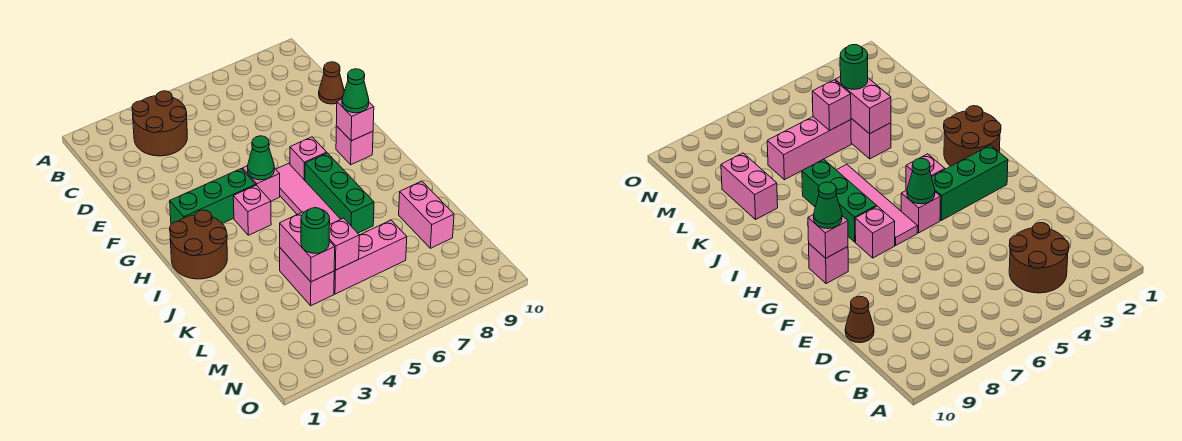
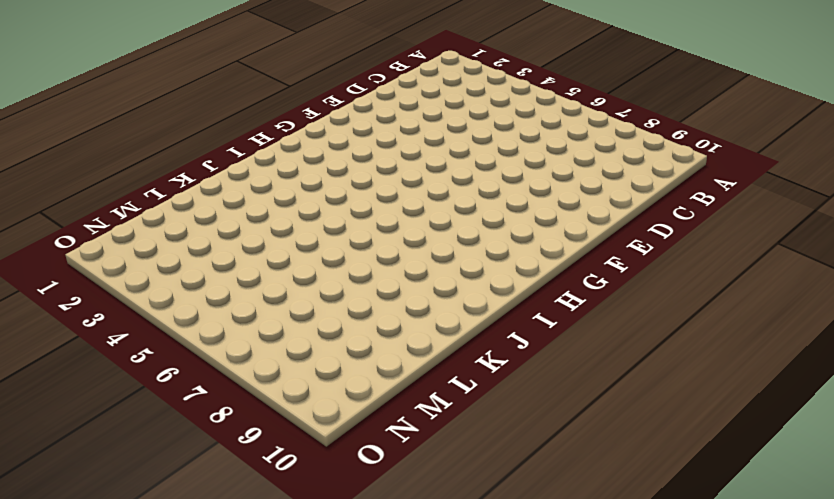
none -> brown 2x2 round brick [132,91,187,156]
none -> brown 1x1 cone [319,62,344,104]
none -> green 1x3 brick [170,169,256,224]

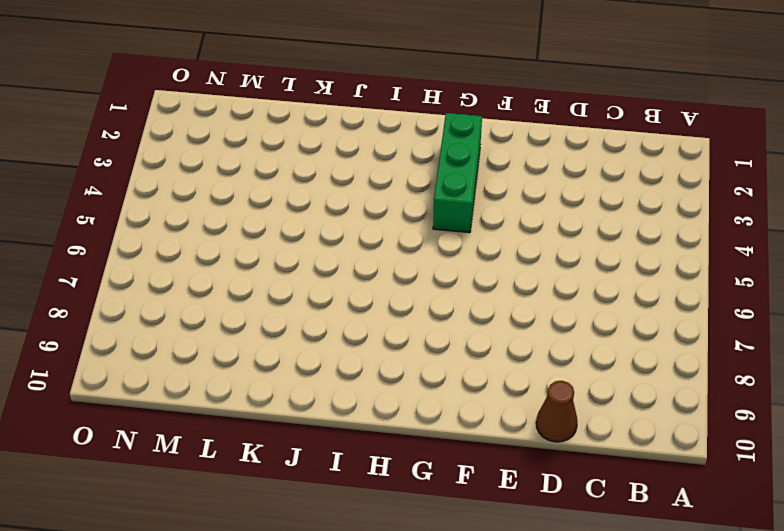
none -> brown 2x2 round brick [132,91,187,156]
none -> pink 1x1 brick [242,166,280,201]
none -> pink 1x4 tile [276,163,341,224]

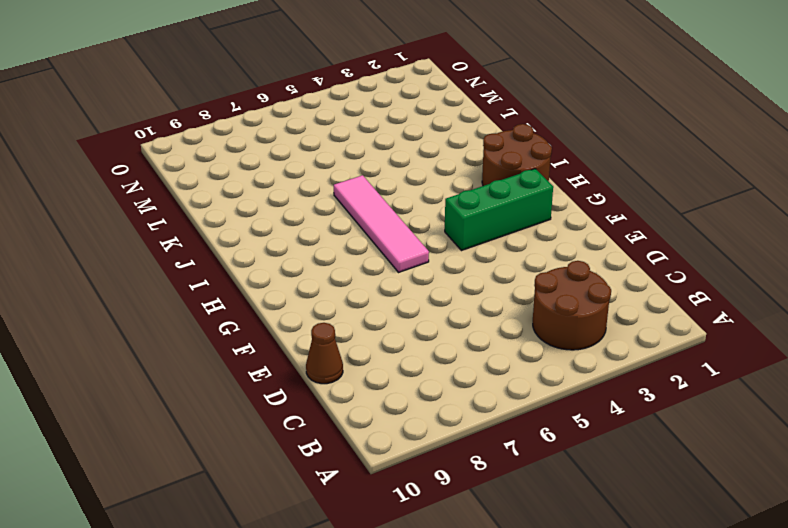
none -> pink 1x1 brick [242,166,280,201]
none -> pink 1x1 brick [290,137,327,180]
none -> pink 1x1 brick [336,126,373,165]

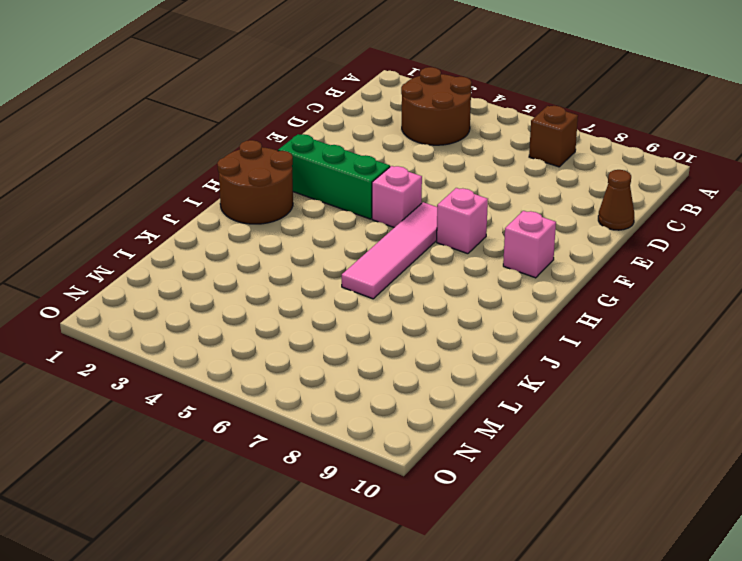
brown 1x1 brick [529,106,578,167] -> none
none -> pink 1x1 brick [233,185,271,235]
none -> green 1x3 brick [305,153,374,233]
none -> pink 1x2 brick [280,248,334,306]

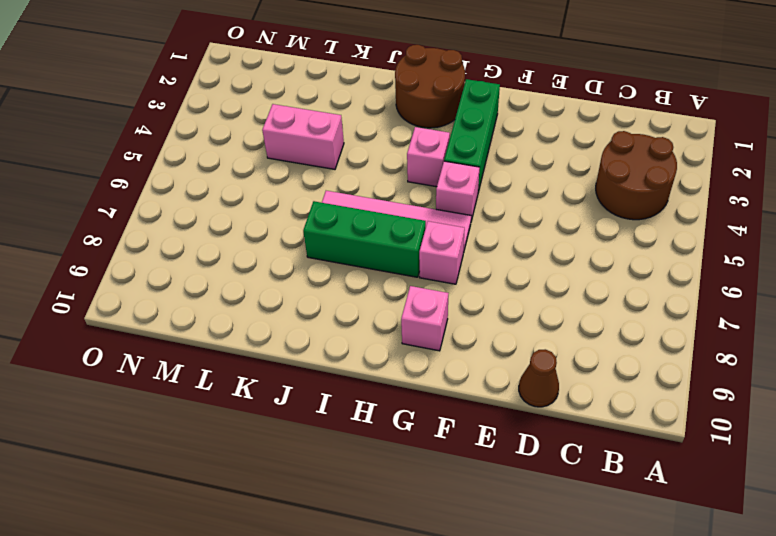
none -> pink 1x2 brick [399,181,454,248]
none -> pink 1x3 brick [334,220,407,294]
none -> green 1x1 cone [247,136,274,180]

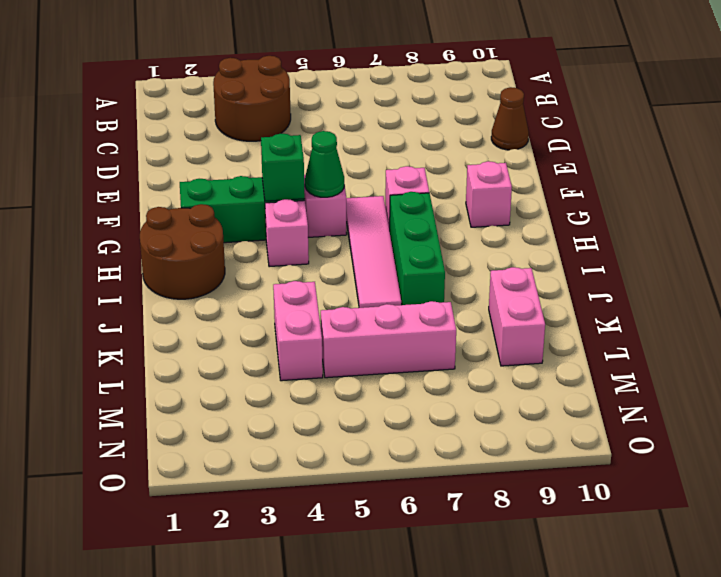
green 1x1 brick [261,133,305,201] -> none
none -> pink 1x1 brick [336,99,374,141]
none -> pink 1x2 brick [280,212,335,282]
none -> pink 1x1 brick [329,218,359,270]

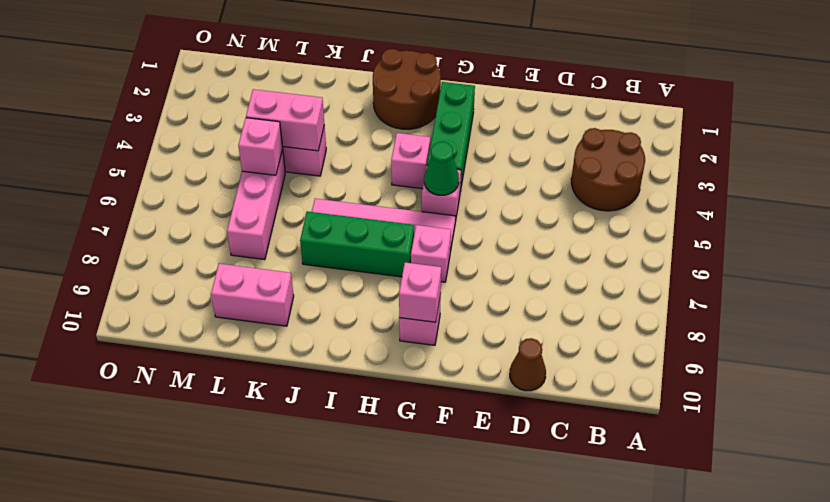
none -> green 1x1 cone [342,69,369,113]
none -> green 1x1 round brick [301,208,330,253]

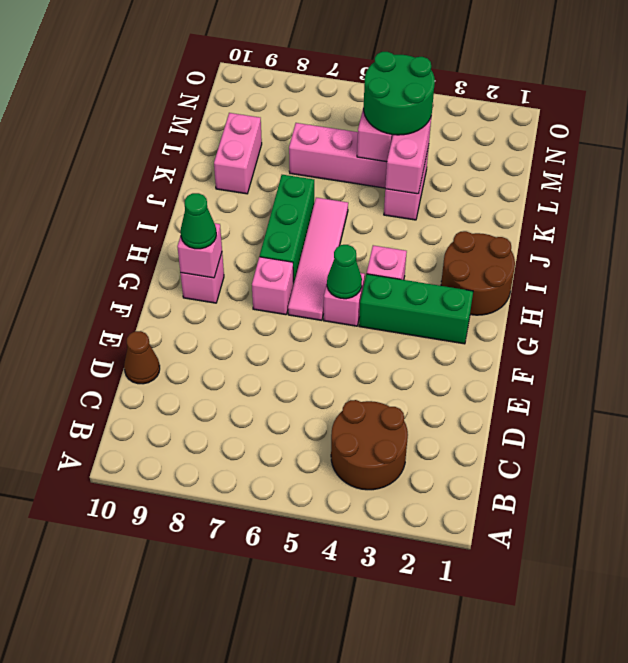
green 2x2 round brick [364,52,435,135] -> green 1x1 round brick [301,208,330,253]

